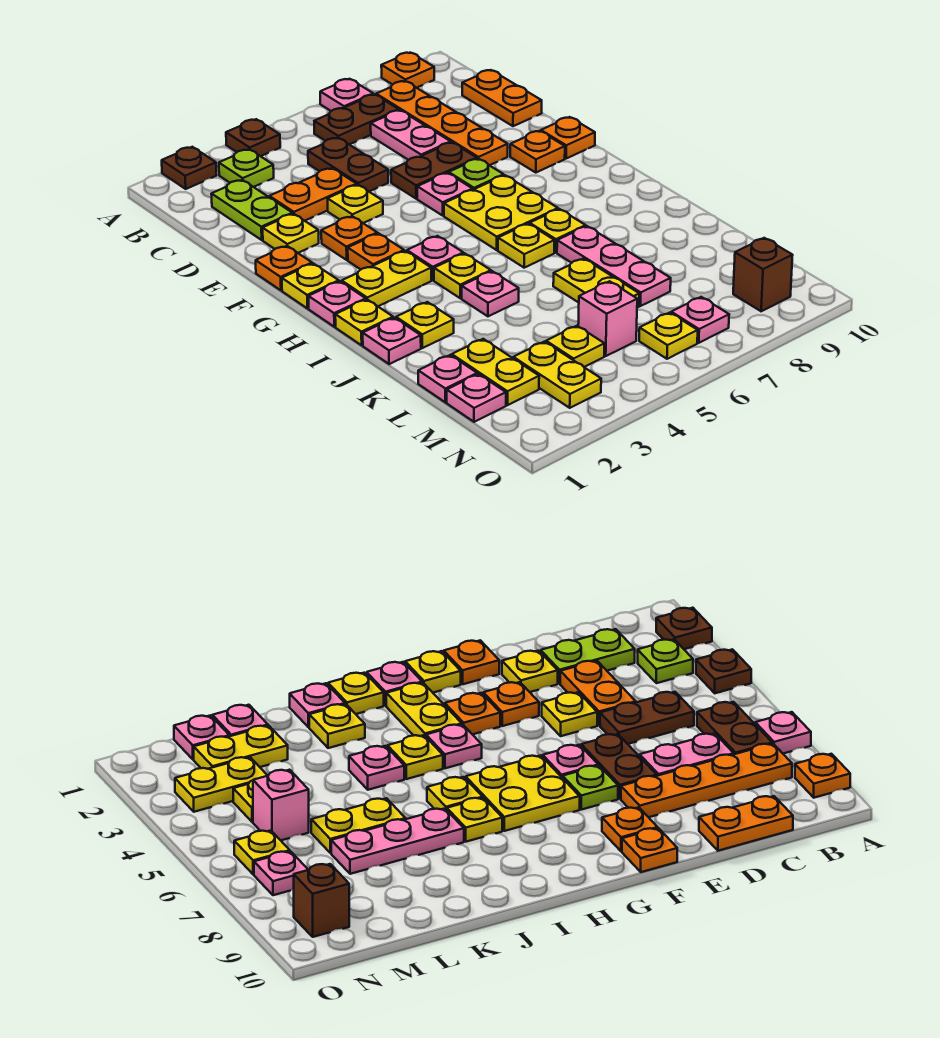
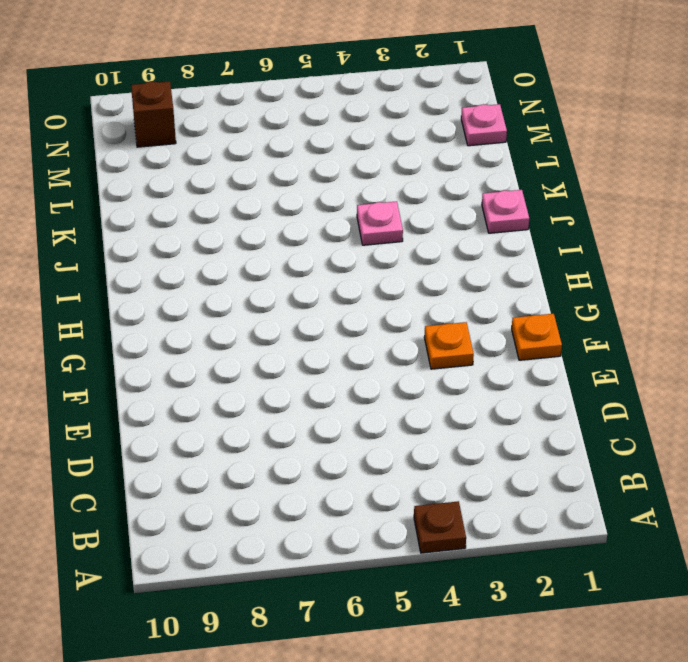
none -> brown 1x1 plate [162,147,217,189]
none -> pink 1x1 plate [320,79,373,111]
none -> orange 1x1 plate [381,53,434,88]
none -> lime 1x1 plate [219,149,274,187]

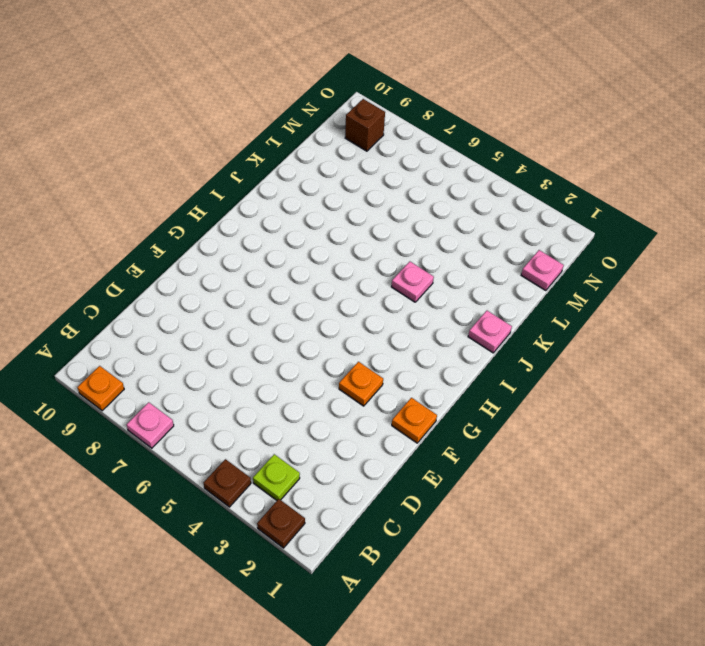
none -> brown 1x2 plate [314,94,399,145]
none -> orange 1x4 plate [376,81,508,165]
none -> lime 1x2 plate [211,180,292,240]
none -> brown 1x2 plate [308,138,388,191]

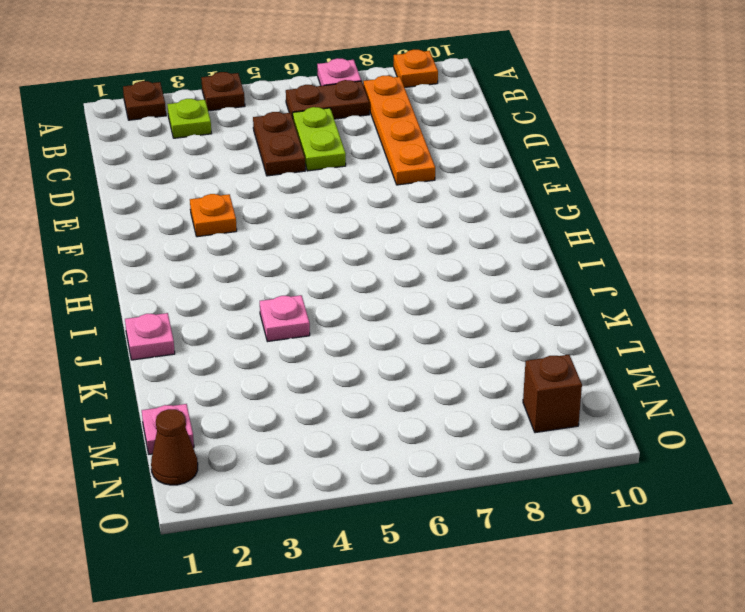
lime 1x2 plate [293,107,346,171] -> lime 1x2 plate moved to [211,180,292,240]
brown 1x1 cone [151,409,198,485] -> none
none -> pink 1x2 plate [371,110,451,160]
none -> orange 1x2 plate [462,70,542,126]
none -> orange 1x2 plate [269,168,357,221]
none -> yellow 1x1 plate [263,214,319,253]

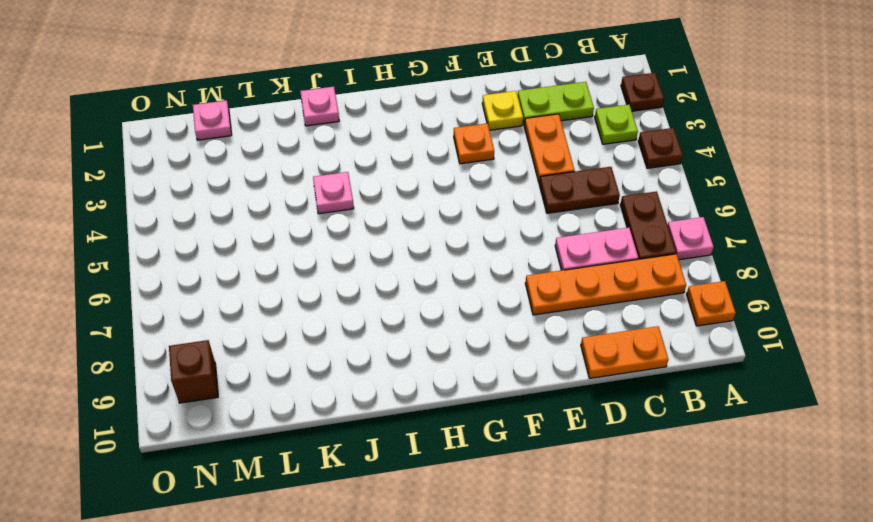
none -> yellow 1x1 plate [328,185,383,223]
none -> brown 1x2 plate [391,142,477,199]
none -> orange 1x1 plate [256,246,312,290]
none -> pink 1x1 plate [417,173,473,215]

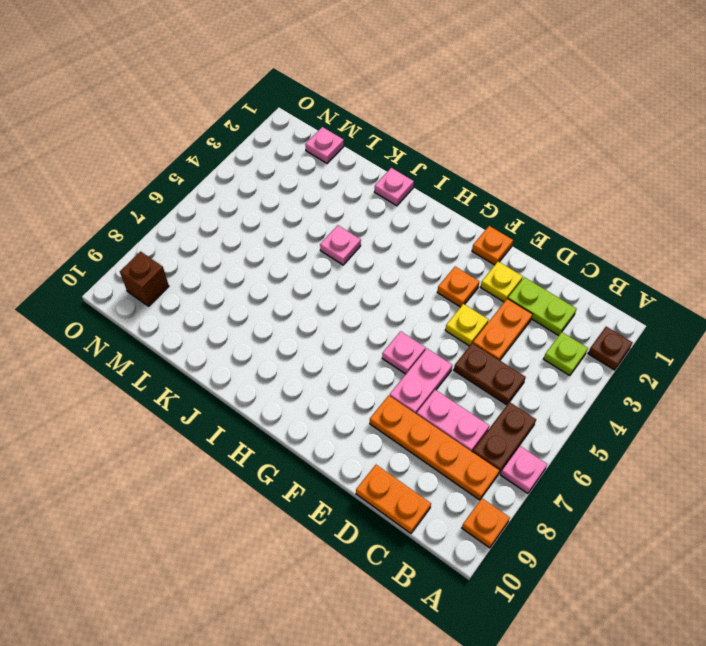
pink 1x2 plate [390,349,452,414] -> brown 1x2 plate [391,142,477,199]
none -> brown 1x1 plate [226,119,280,156]
none -> lime 1x1 plate [449,159,504,190]
none -> orange 1x1 plate [510,131,565,172]
none -> orange 1x1 plate [541,117,595,158]

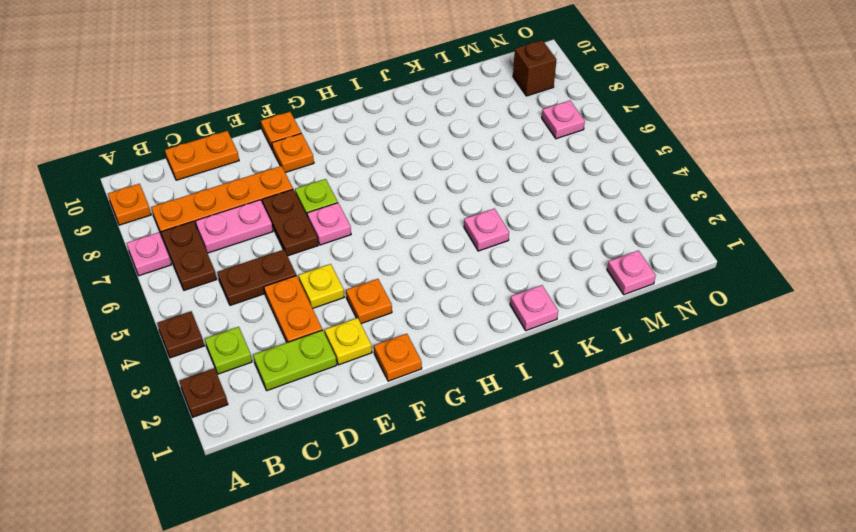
none -> yellow 1x1 plate [282,263,339,309]
none -> orange 1x1 plate [348,233,404,269]
none -> yellow 2x2 plate [444,175,558,250]
none -> pink 1x1 plate [308,281,366,327]

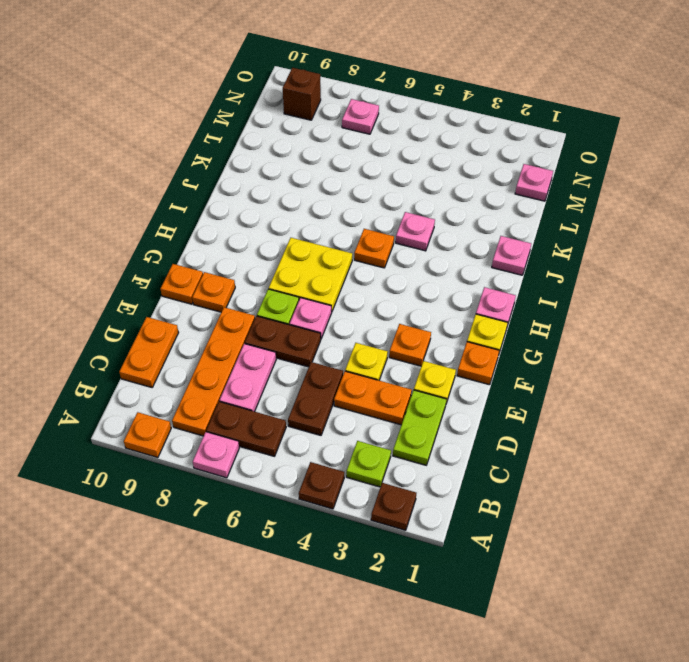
orange 1x1 plate [354,229,394,268] -> orange 1x1 plate moved to [348,233,404,269]
none -> yellow 1x2 plate [342,251,431,306]
none -> pink 1x1 plate [407,236,463,280]
none -> yellow 1x1 plate [335,300,393,345]
none -> yellow 1x1 plate [434,253,491,298]

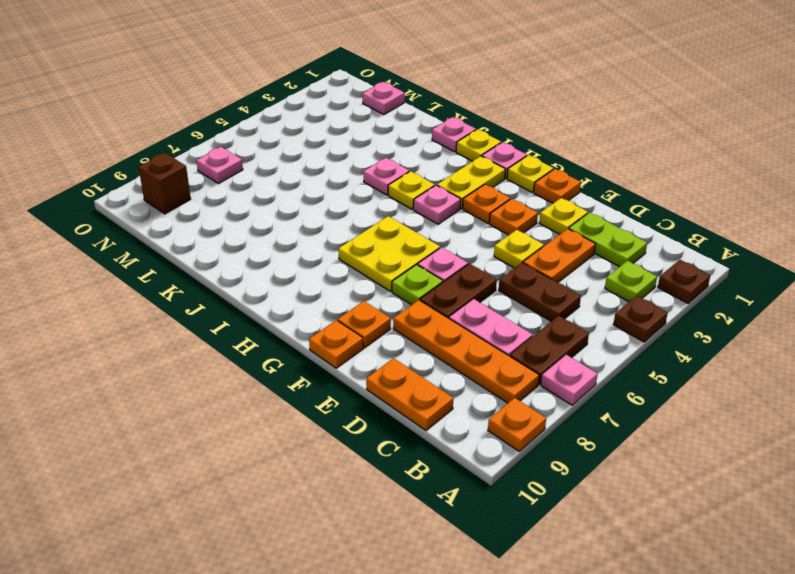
none -> yellow 1x1 plate [498,224,554,268]
none -> yellow 1x1 plate [530,209,586,253]
none -> yellow 1x1 plate [396,302,454,348]
none -> pink 1x3 plate [557,226,671,306]

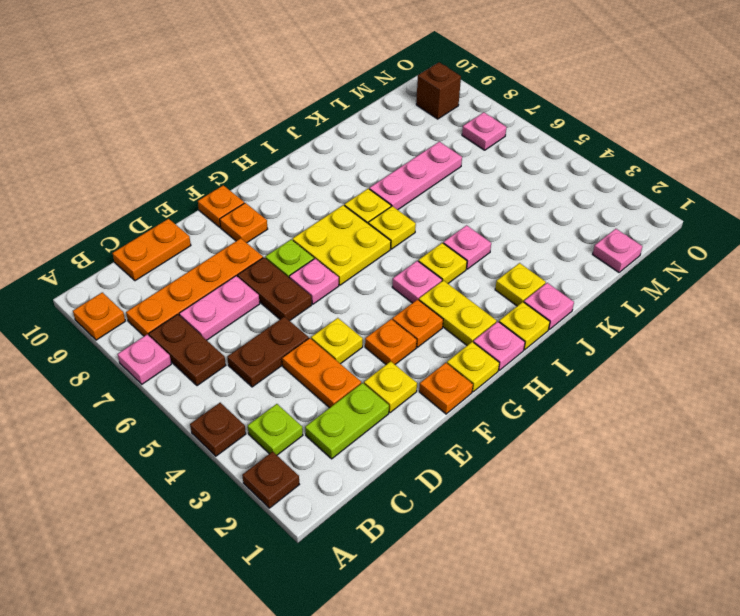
none -> yellow 1x2 plate [553,259,639,308]
none -> pink 1x1 plate [418,355,477,402]
none -> yellow 1x2 plate [452,339,539,405]
none -> yellow 1x2 plate [513,342,601,408]

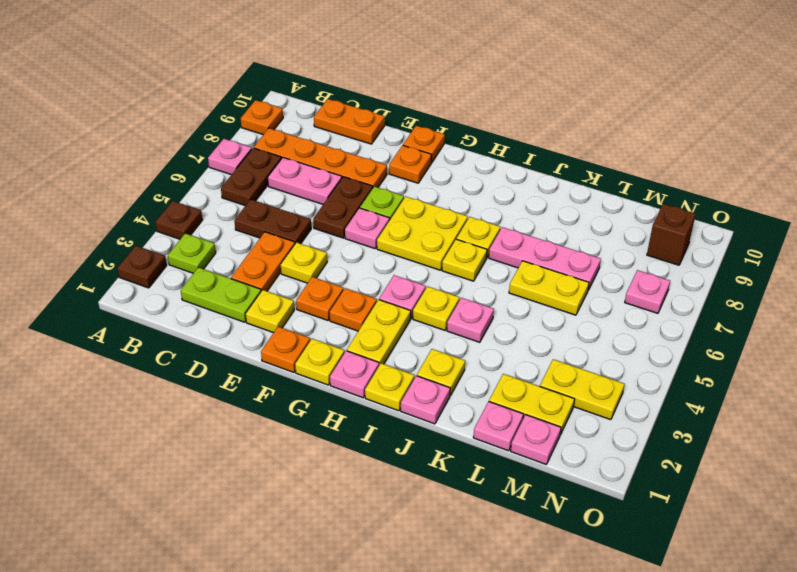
none -> yellow 1x1 plate [546,326,604,367]
none -> pink 1x1 brick [578,281,637,356]
none -> yellow 1x1 plate [639,313,698,359]

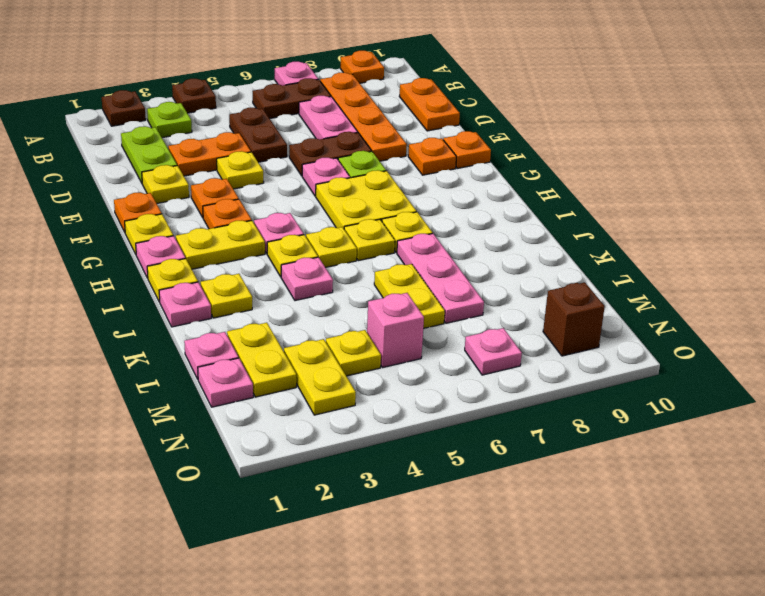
yellow 1x1 plate [306,227,357,268] -> yellow 1x1 plate moved to [639,313,698,359]

